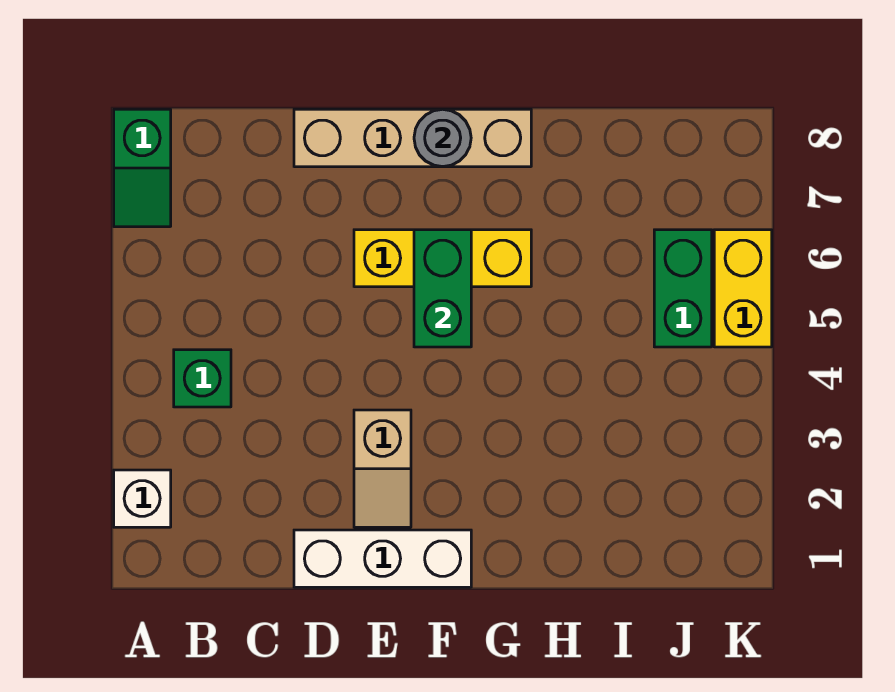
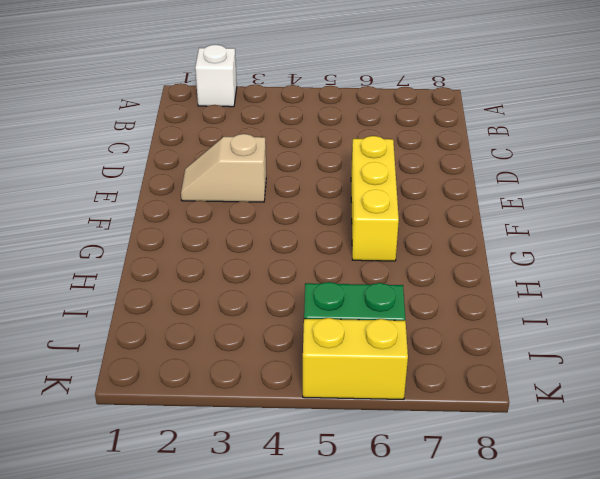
none -> green 1x2 slope [114,109,171,227]
none -> green 1x1 brick [174,350,231,407]

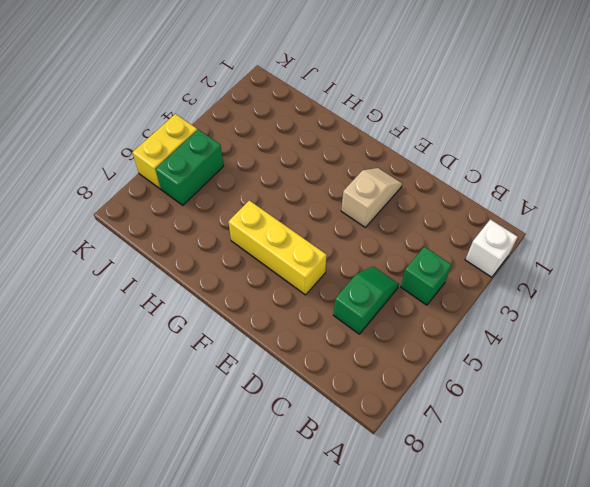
green 1x2 slope [334,266,399,334] -> green 1x2 slope moved to [114,109,171,227]
none -> white 1x3 brick [294,530,471,587]
none -> tan 1x4 brick [294,109,531,167]

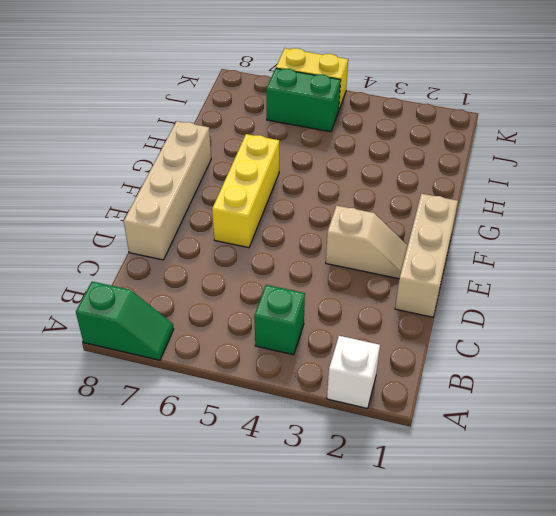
tan 1x3 brick [395,194,458,317] -> white 1x3 brick [294,530,471,587]
none -> green 1x2 brick [414,230,471,347]
none -> grey 1x1 round brick [414,109,471,167]

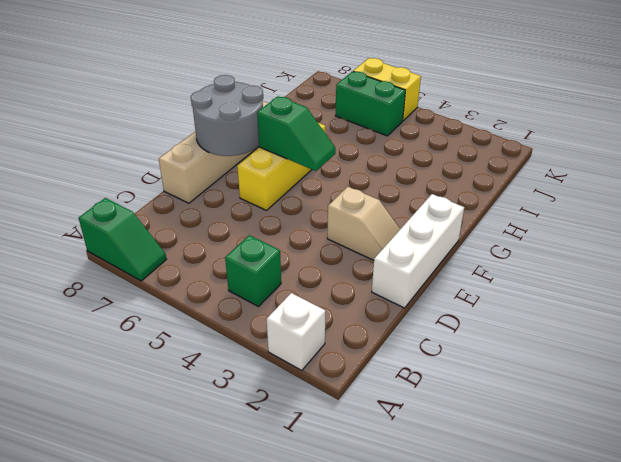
grey 2x2 round brick [191,75,263,156] -> grey 1x1 round brick [414,109,471,167]
green 1x2 slope [257,96,335,171] -> green 1x2 brick [414,230,471,347]

